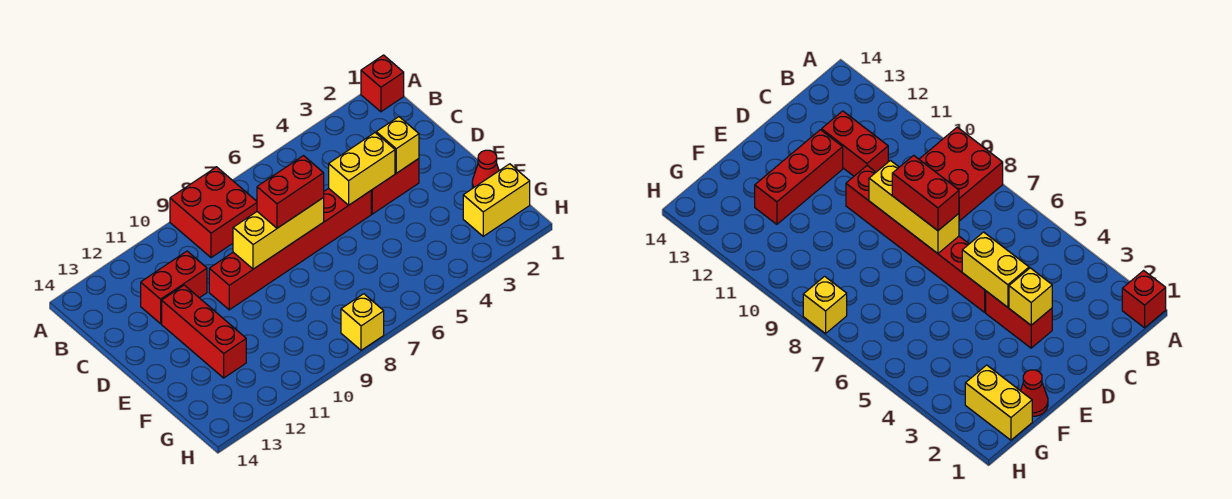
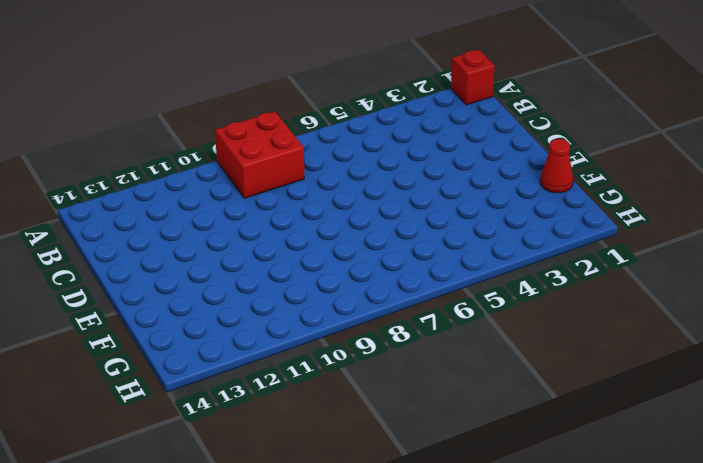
none -> red 1x2 brick [141,251,207,324]
none -> red 1x2 brick [371,159,419,214]
none -> red 1x6 brick [209,188,371,310]

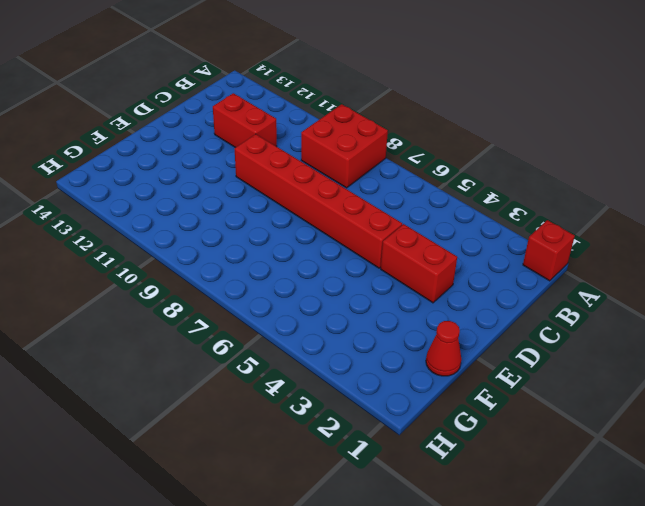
none -> red 1x3 brick [162,285,246,378]
none -> yellow 1x2 brick [463,164,530,236]
none -> yellow 1x1 brick [341,294,384,350]

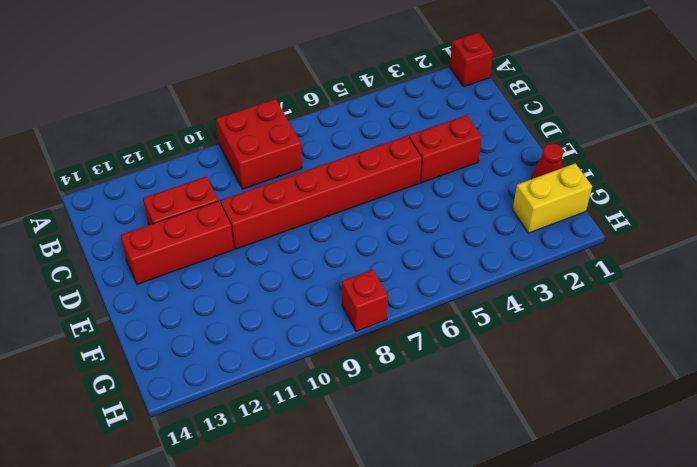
red 1x3 brick [120,201,234,284] -> red 1x3 brick turned to [162,285,246,378]
red 1x1 brick [342,270,388,331] -> yellow 1x1 brick [341,294,384,350]
none -> yellow 1x1 brick [376,117,419,173]
none -> yellow 1x2 brick [329,133,395,205]
none -> yellow 1x3 brick [233,198,324,269]

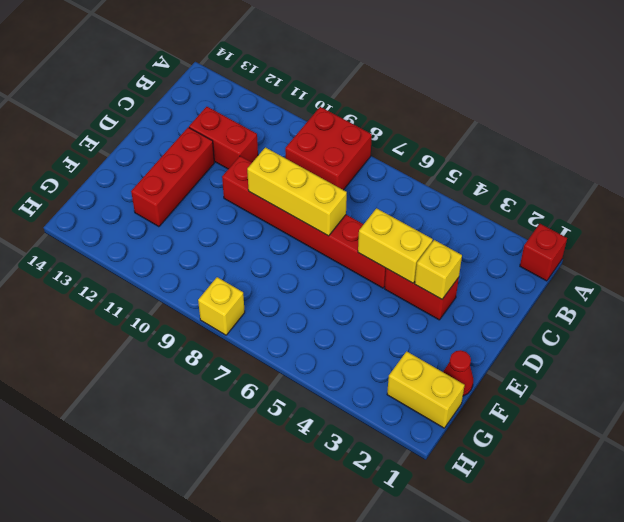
none -> red 1x2 brick [257,156,324,228]

